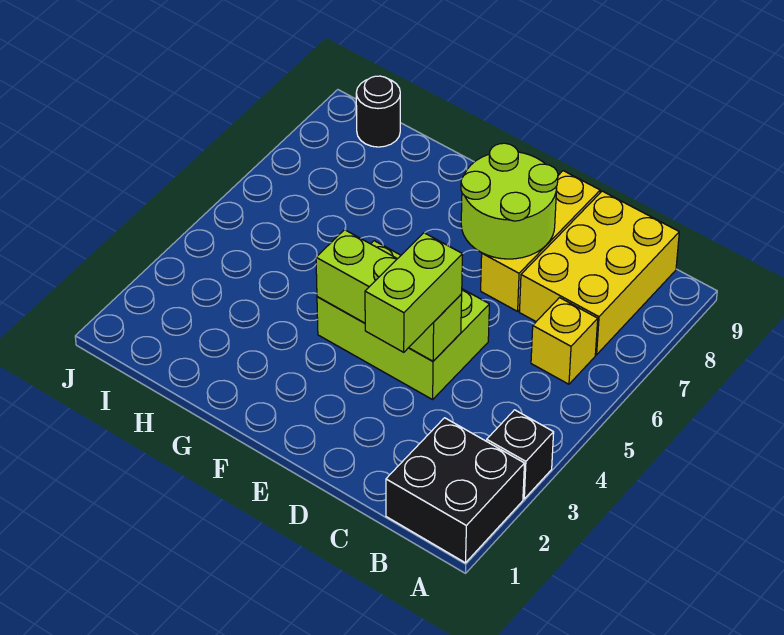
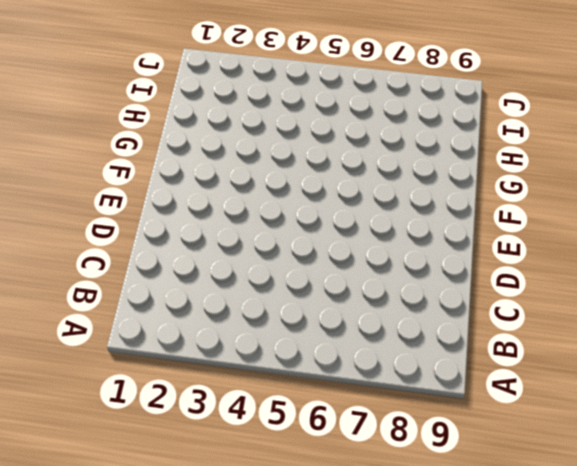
none -> black 2x2 brick [386,418,525,563]
none -> black 1x1 brick [487,410,554,499]

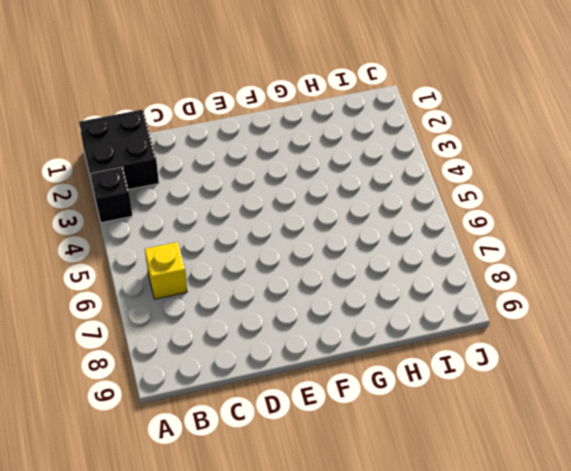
none -> yellow 2x3 brick [520,191,679,355]
none -> lime 2x3 brick [317,241,489,400]

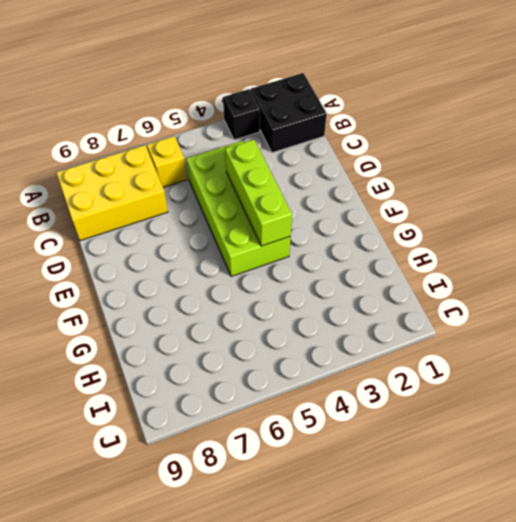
lime 2x4 brick [186,141,291,277] -> lime 2x3 brick [317,241,489,400]
none -> yellow 1x3 brick [481,171,600,311]
none -> black 1x1 round brick [356,76,400,147]

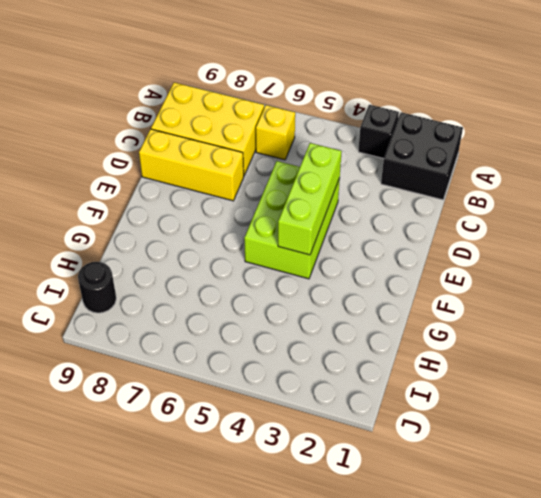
none -> lime 2x2 round brick [461,143,558,259]
none -> lime 1x2 brick [365,233,463,352]

